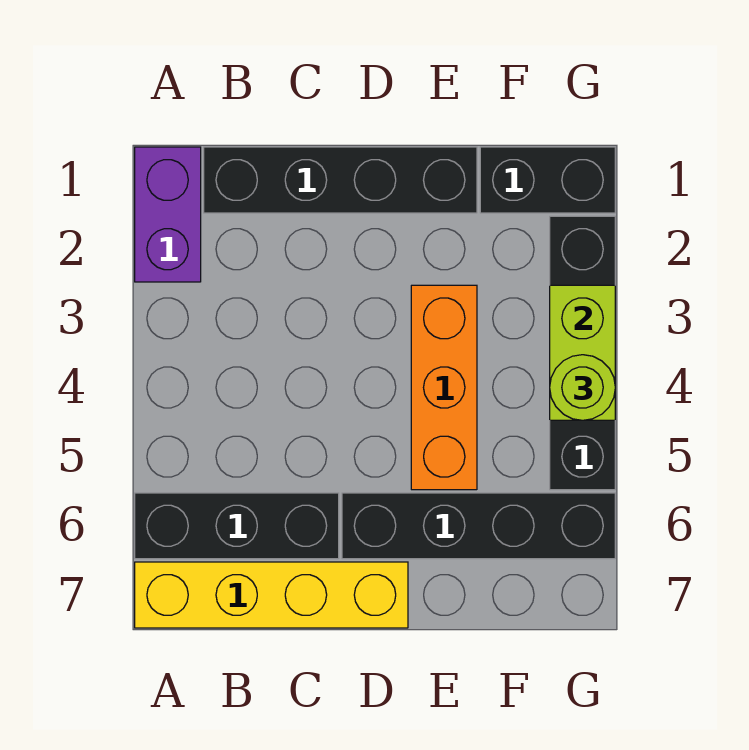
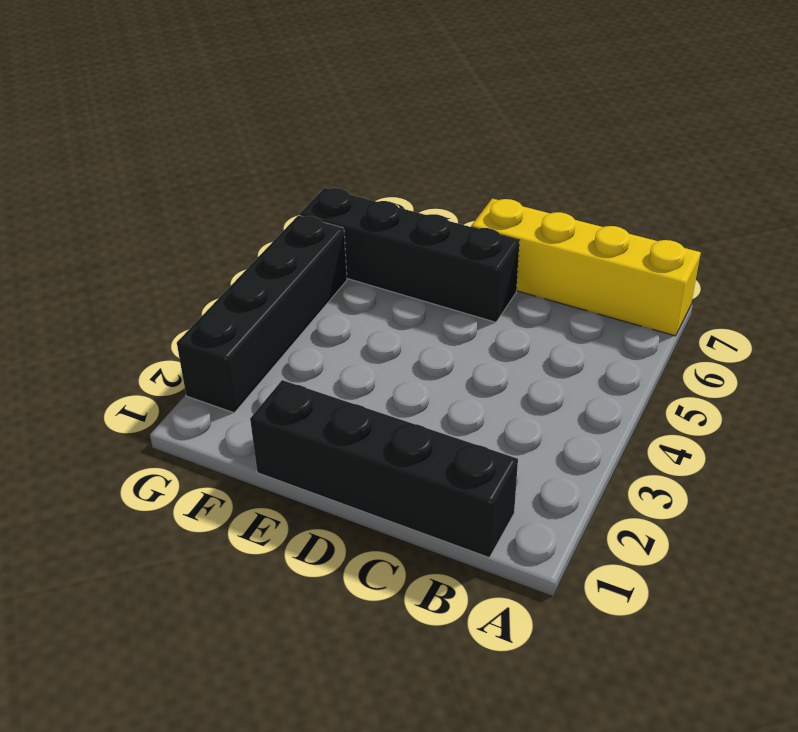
none -> purple 1x2 brick [135,147,201,282]
none -> black 1x3 brick [135,493,339,559]

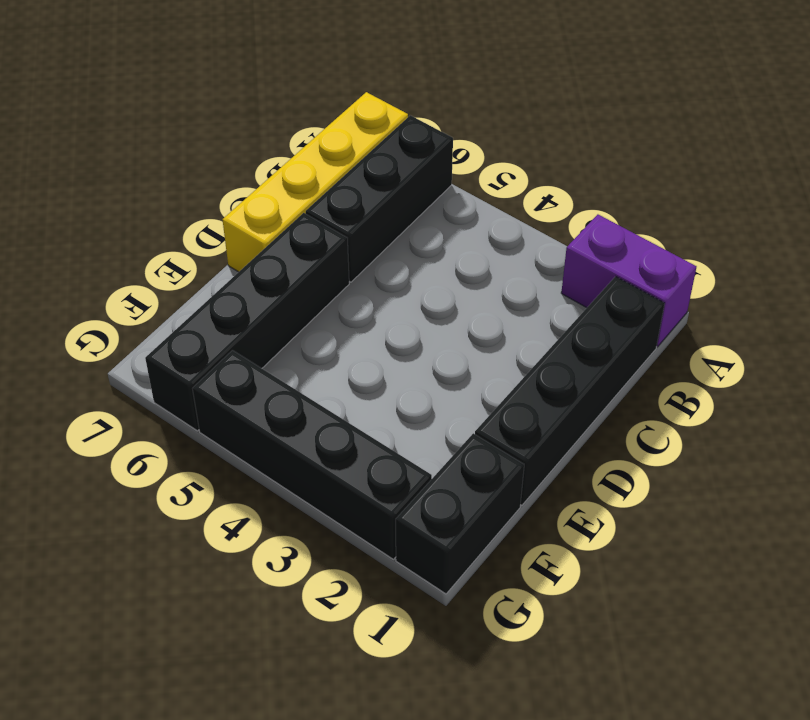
none -> orange 1x3 brick [411,285,477,490]
none -> lime 1x2 brick [550,285,615,420]

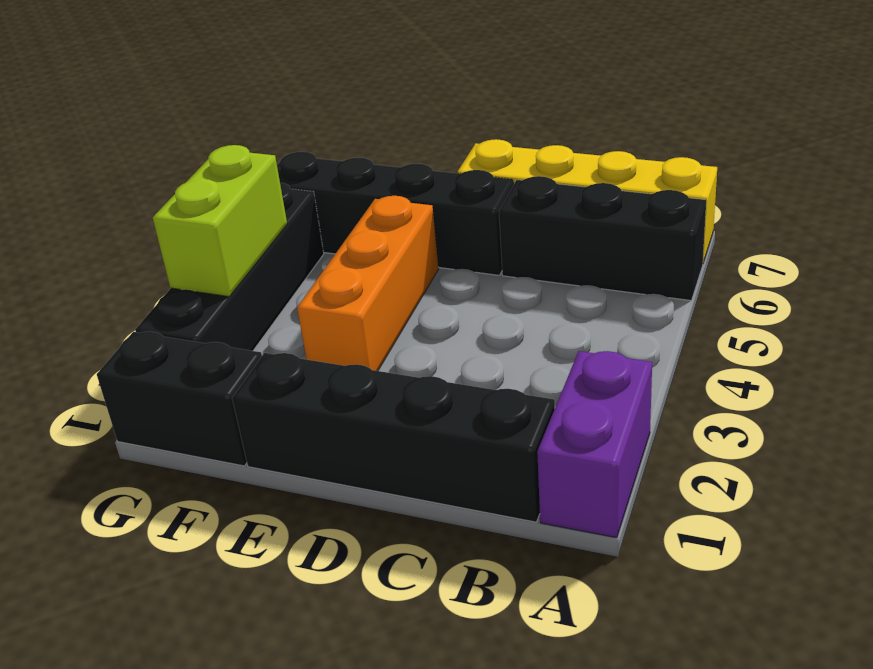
none -> lime 1x1 round brick [550,355,615,420]

